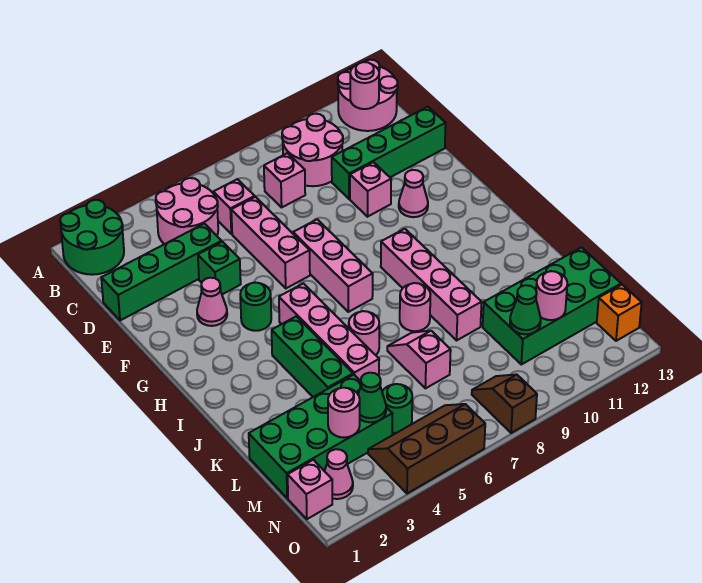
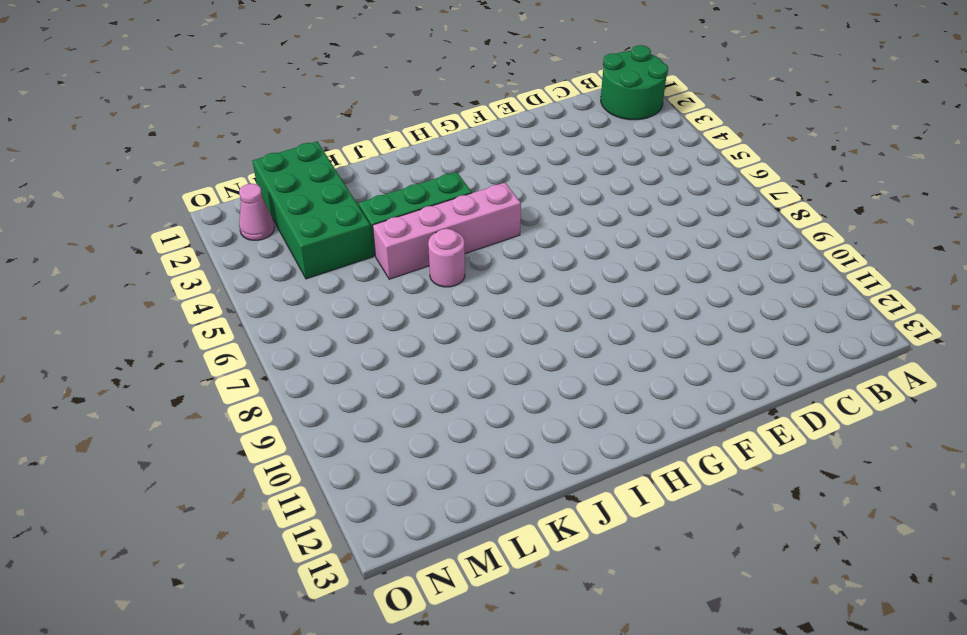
none -> pink 2x2 round brick [338,60,398,131]
none -> pink 2x2 round brick [156,178,218,244]
none -> pink 2x2 round brick [282,114,343,186]
none -> pink 1x1 brick [213,179,255,234]

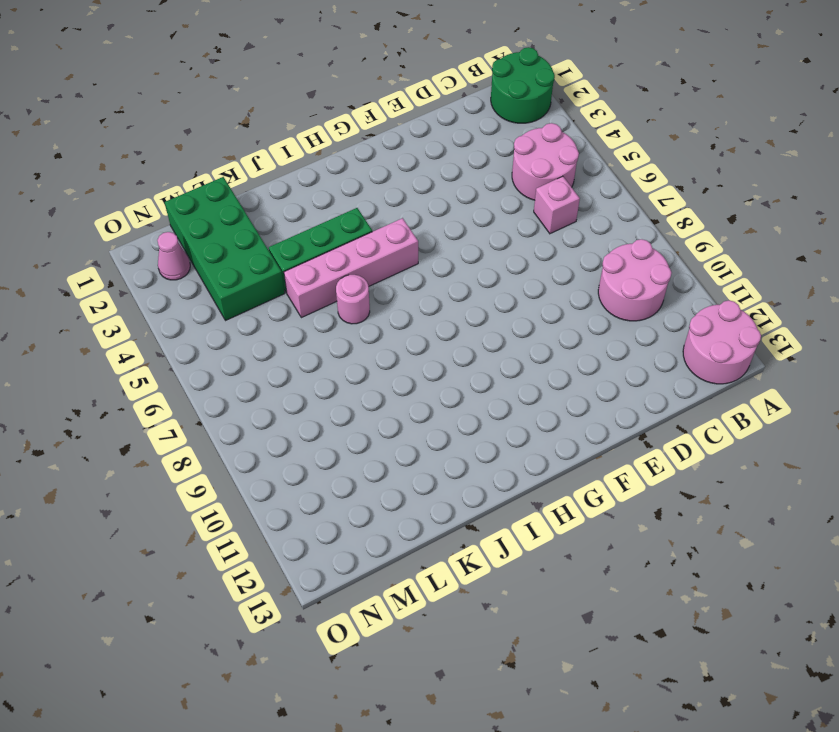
none -> pink 1x1 brick [264,153,305,207]
none -> green 1x4 brick [101,224,222,321]
none -> pink 1x3 brick [231,197,310,288]
none -> green 1x4 brick [332,107,446,199]

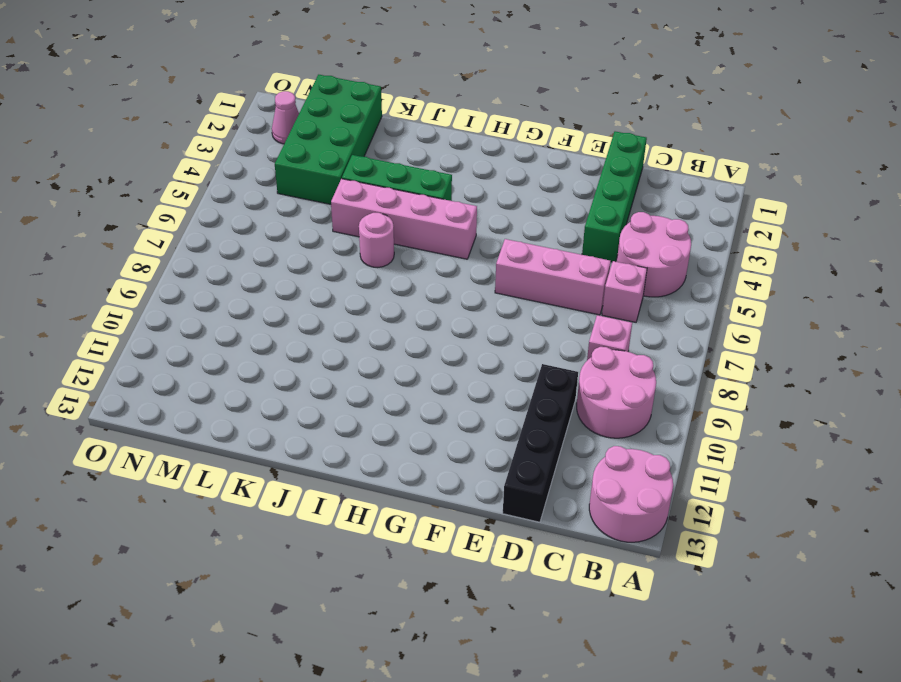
black 1x4 brick [503,364,578,522] -> green 1x4 brick [332,107,446,199]
none -> green 2x2 round brick [60,200,124,275]
none -> green 1x1 brick [198,242,241,294]
none -> pink 1x1 brick [350,162,391,217]
none -> pink 1x1 cone [197,278,227,326]

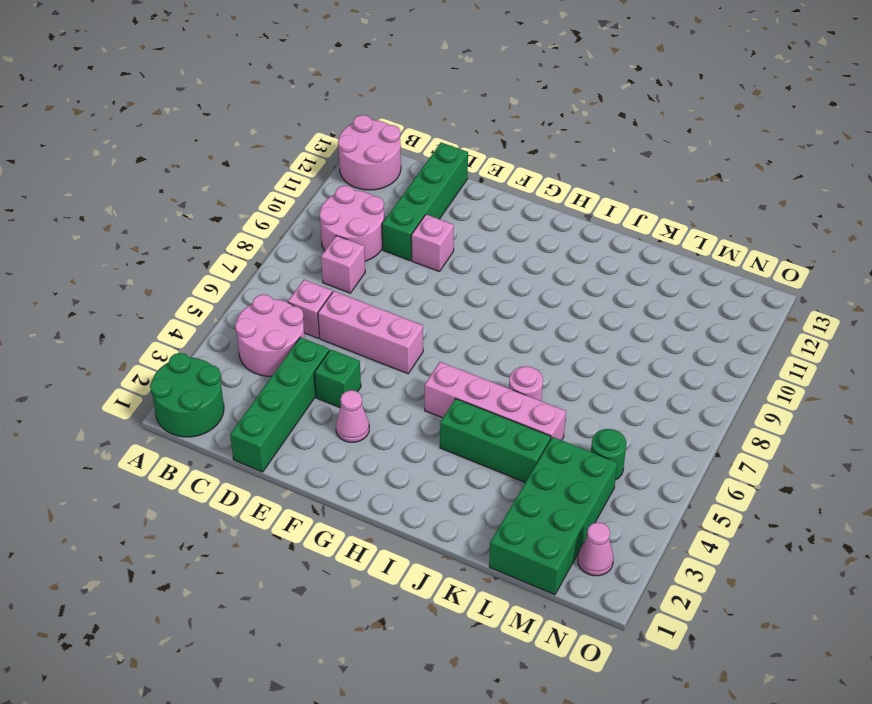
none -> pink 1x3 brick [293,219,373,312]
none -> pink 1x1 cone [399,170,428,217]
none -> green 1x1 round brick [240,282,271,331]
none -> pink 1x4 brick [381,229,482,340]

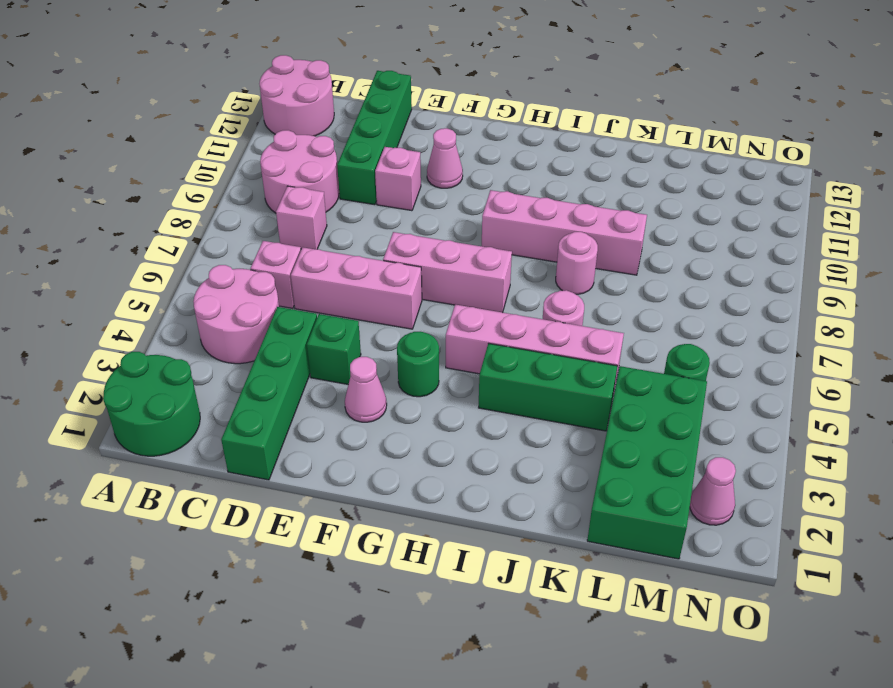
none -> pink 1x2 slope [387,331,451,388]
none -> green 2x4 brick [483,247,621,364]
none -> pink 1x1 brick [288,460,332,519]
none -> brown 2x3 slope [368,404,485,494]

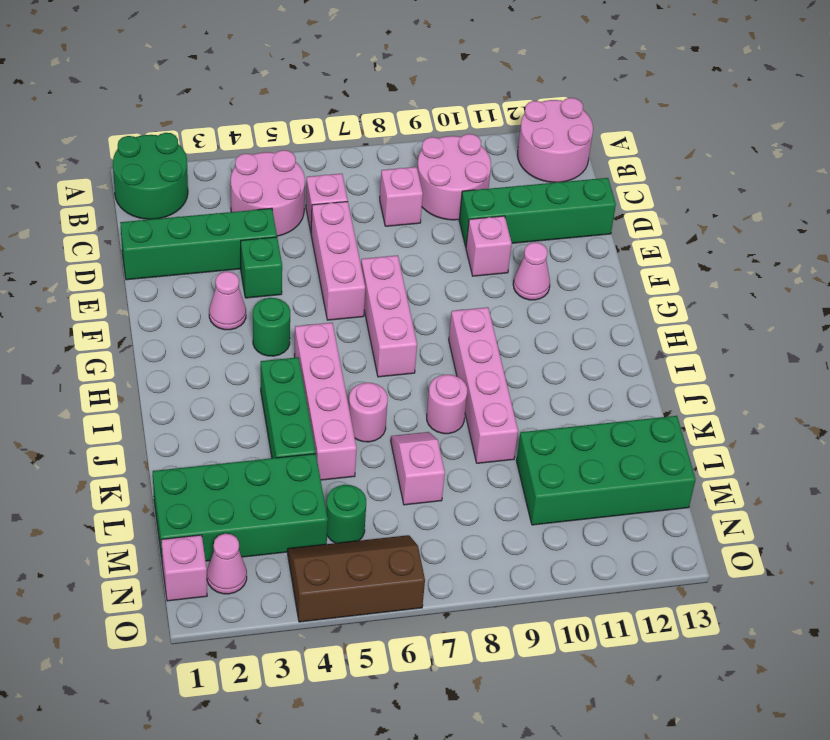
none -> brown 1x2 slope [472,374,537,433]
none -> orange 1x1 brick [597,285,642,341]
none -> pink 1x1 round brick [350,62,379,109]
none -> pink 1x1 round brick [328,388,360,438]

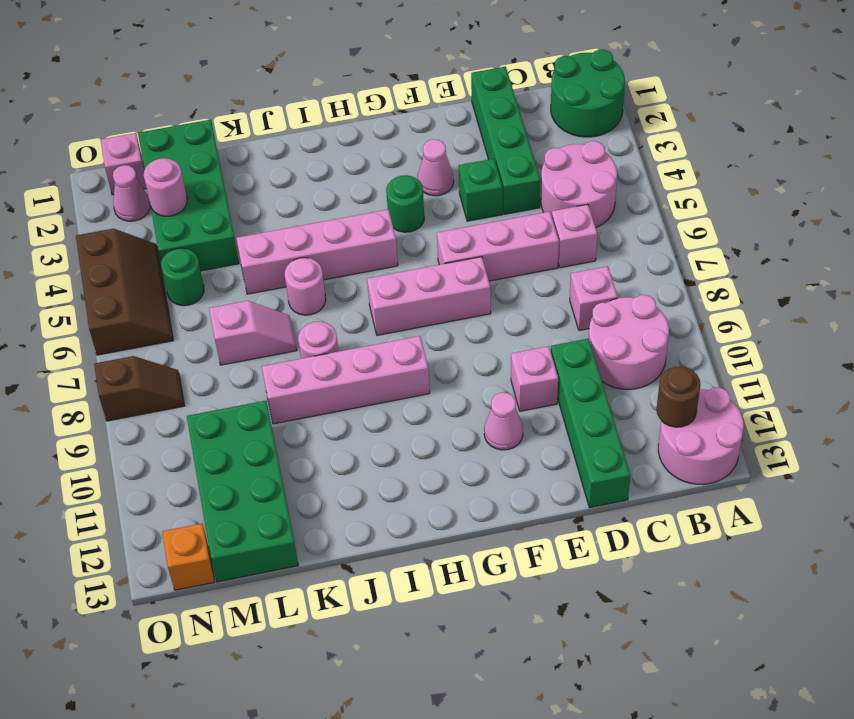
brown 1x1 round brick [657,366,700,427] -> pink 1x1 round brick [350,62,379,109]
none -> green 1x3 brick [272,316,353,397]
none -> green 1x1 cone [358,373,386,422]
none -> green 1x1 cone [510,285,541,334]
none -> pink 1x1 round brick [536,271,567,320]

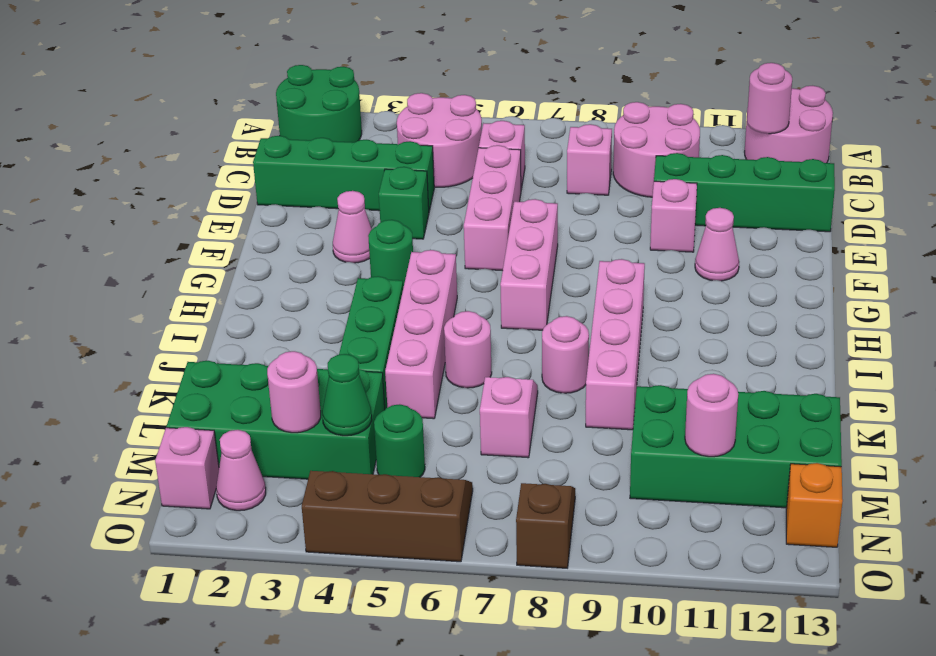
none -> green 1x1 cone [510,285,541,334]

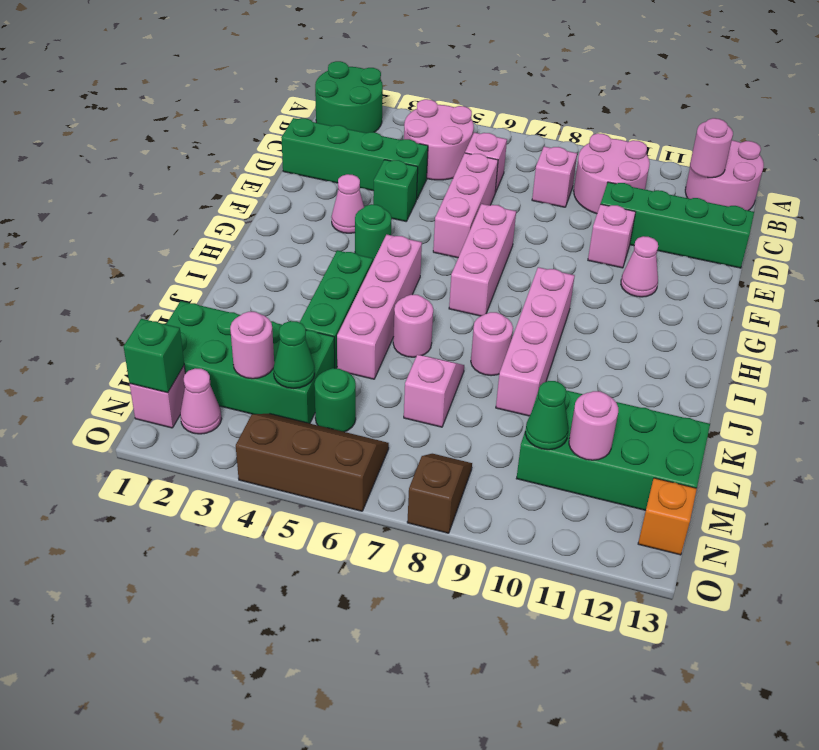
green 1x1 brick [124,319,184,393] -> none

